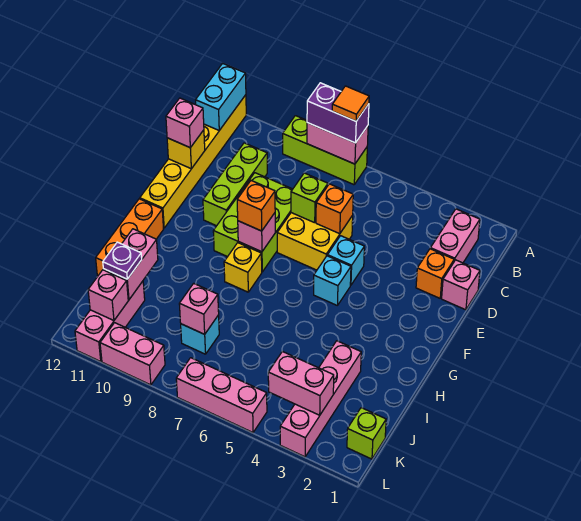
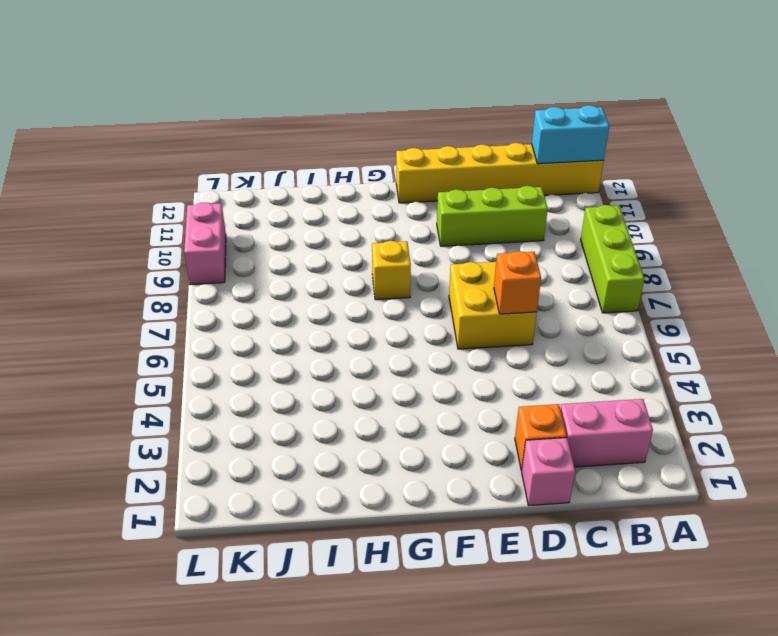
none -> lime 2x3 brick [213,173,293,272]
none -> cyan 1x1 brick [327,236,364,285]
none -> cyan 1x1 brick [314,256,351,306]
none -> orange 1x3 brick [96,199,163,277]

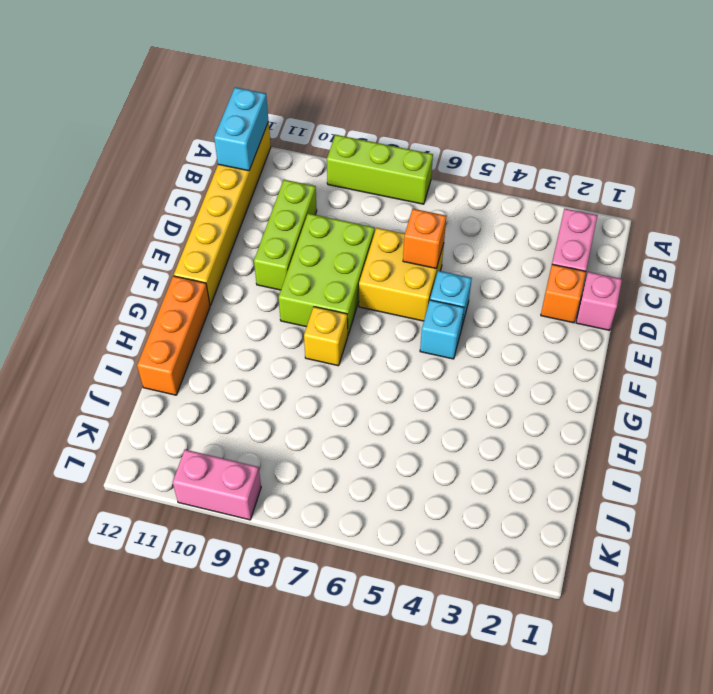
none -> pink 1x4 brick [280,341,361,457]
none -> cyan 1x1 brick [181,315,219,354]
none -> pink 1x3 brick [75,281,145,361]
none -> lime 1x1 brick [347,408,386,459]

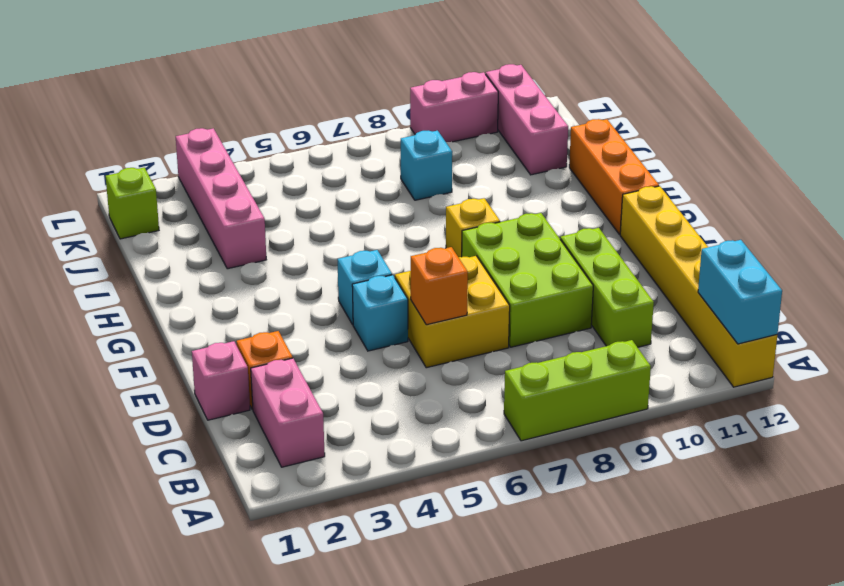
none -> pink 1x3 brick [176,358,267,432]
none -> pink 1x2 brick [307,123,368,164]
none -> lime 1x1 brick [291,173,328,223]
none -> yellow 1x1 brick [167,130,205,169]

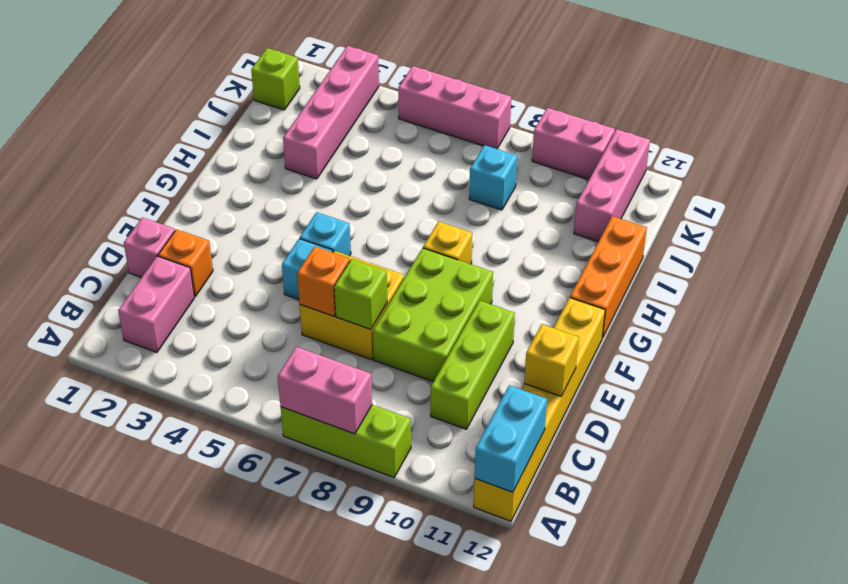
none -> pink 1x1 brick [238,213,275,252]
none -> pink 1x2 brick [103,229,158,300]
none -> pink 1x1 brick [179,283,219,334]
none -> pink 1x2 brick [268,351,334,415]

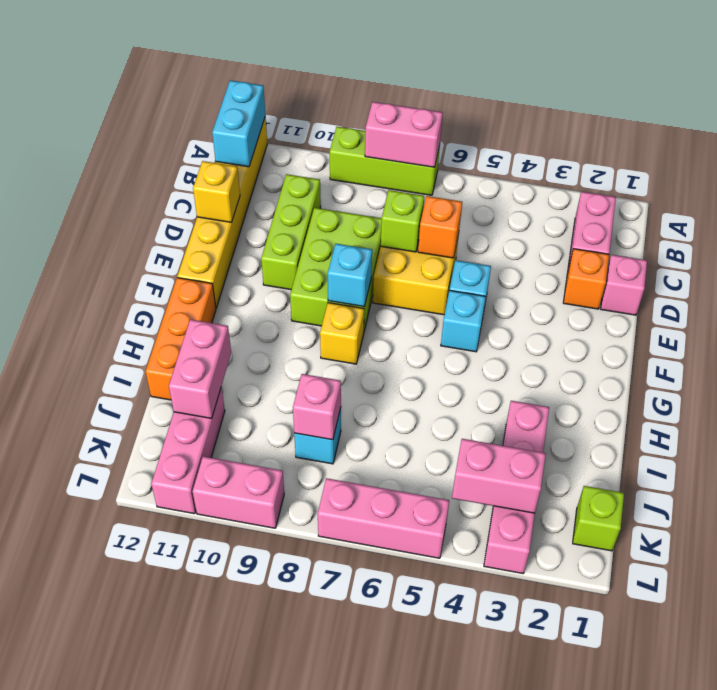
cyan 1x1 brick [328,244,372,307] -> pink 1x1 brick [238,213,275,252]
none -> pink 1x1 brick [88,270,128,321]
none -> purple 1x2 brick [307,83,369,143]
none -> pink 1x1 brick [166,98,204,148]
none -> orange 1x1 brick [237,181,275,231]

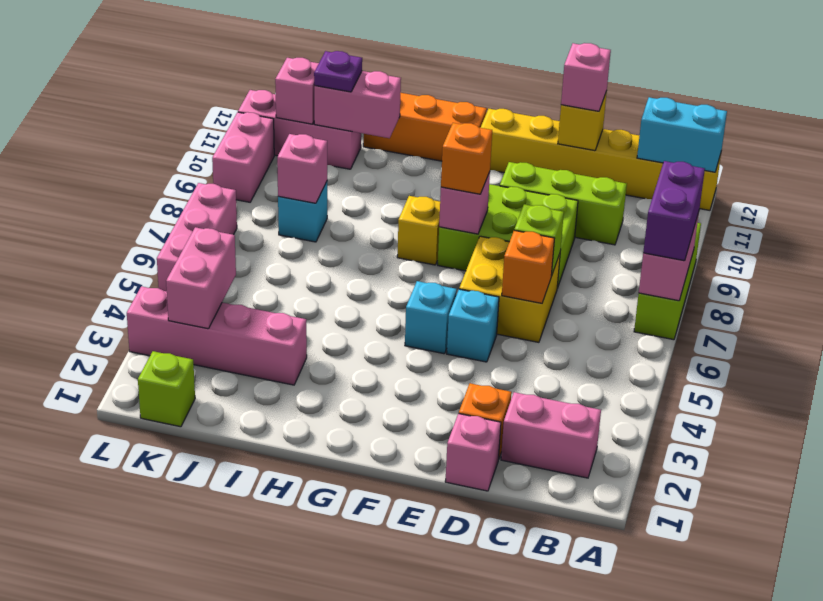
none -> orange 1x1 tile [332,86,369,121]

